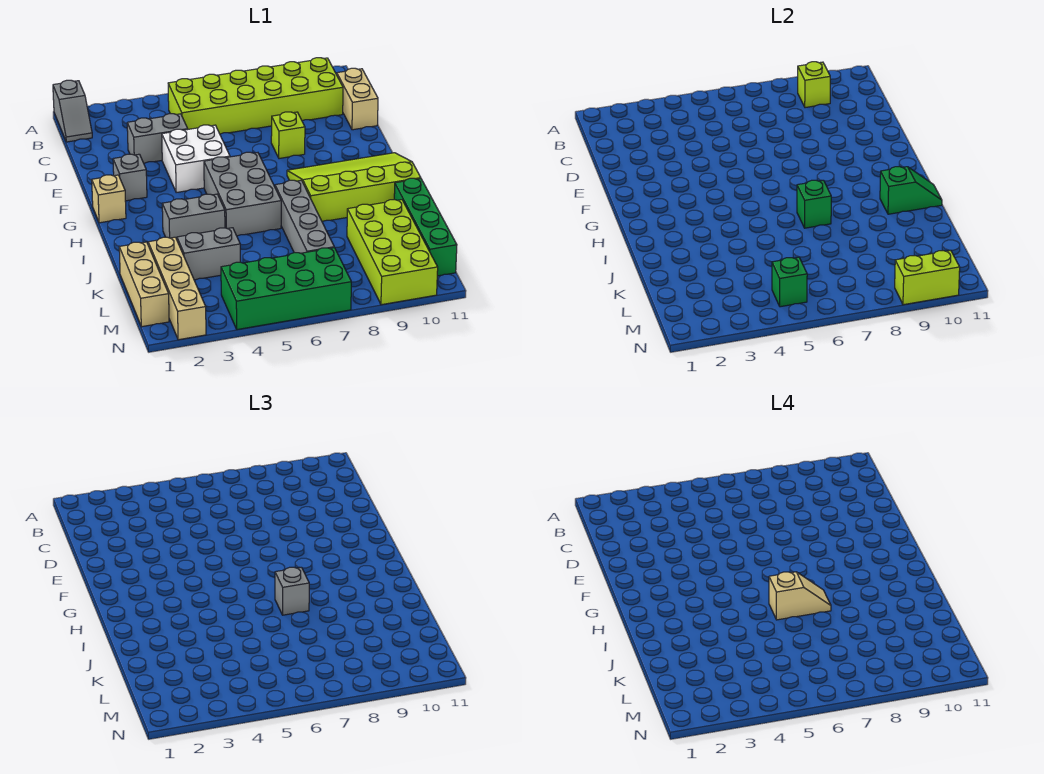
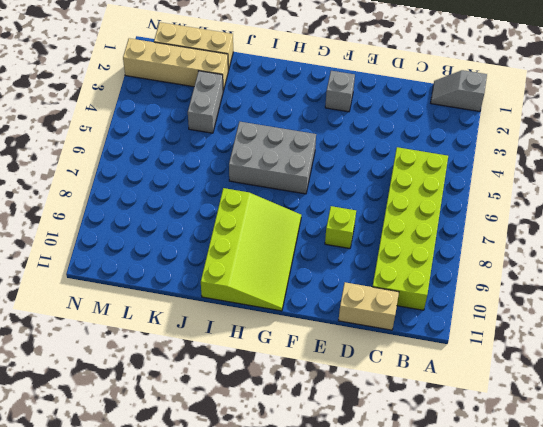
none -> grey 1x2 brick [127,114,188,163]
none -> white 2x2 brick [162,125,230,192]
none -> tan 1x1 brick [92,175,126,223]

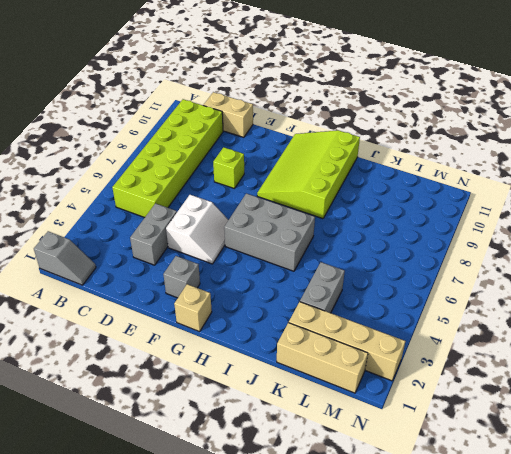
white 2x2 slope [166,195,228,264] -> white 2x2 brick [162,125,230,192]
none -> grey 1x2 brick [162,194,225,239]
none -> grey 1x4 brick [275,180,334,253]
none -> green 1x4 brick [394,178,457,276]

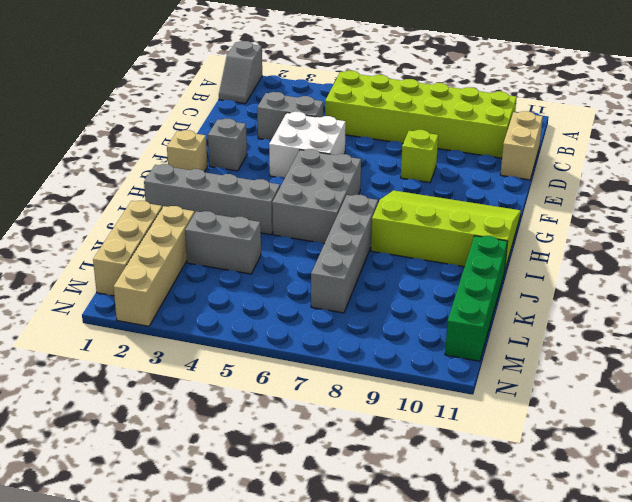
grey 1x4 brick [144,164,280,235] -> grey 1x2 brick [162,194,225,239]
none -> lime 2x4 brick [347,200,438,305]
none -> green 2x4 brick [221,248,351,330]
none -> lime 1x1 brick [798,62,830,108]

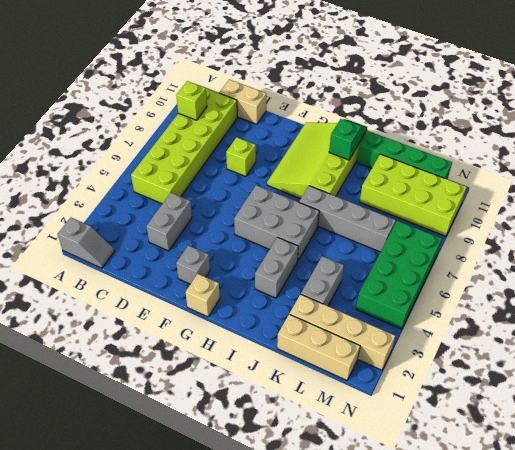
none -> white 2x2 brick [162,125,230,192]
none -> green 1x1 brick [797,180,831,228]
none -> green 1x1 brick [772,257,807,307]

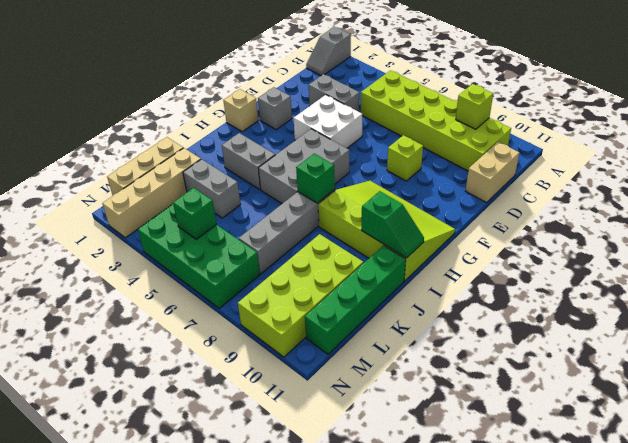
none -> lime 1x2 brick [895,250,960,305]
none -> grey 1x1 brick [275,567,309,615]
none -> tan 1x2 slope [769,572,831,620]

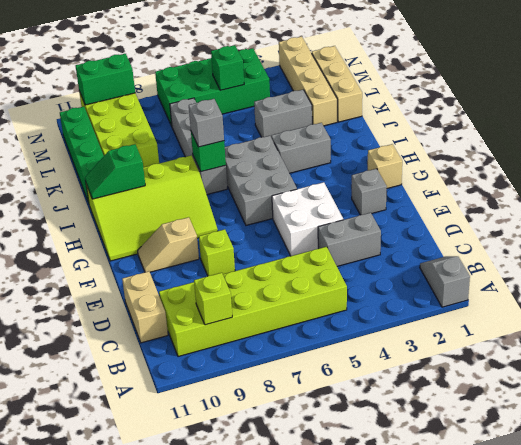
tan 1x2 slope [138,217,199,272] -> tan 1x2 slope moved to [769,572,831,620]
green 1x2 brick [76,54,135,105] -> lime 1x2 brick [895,250,960,305]

